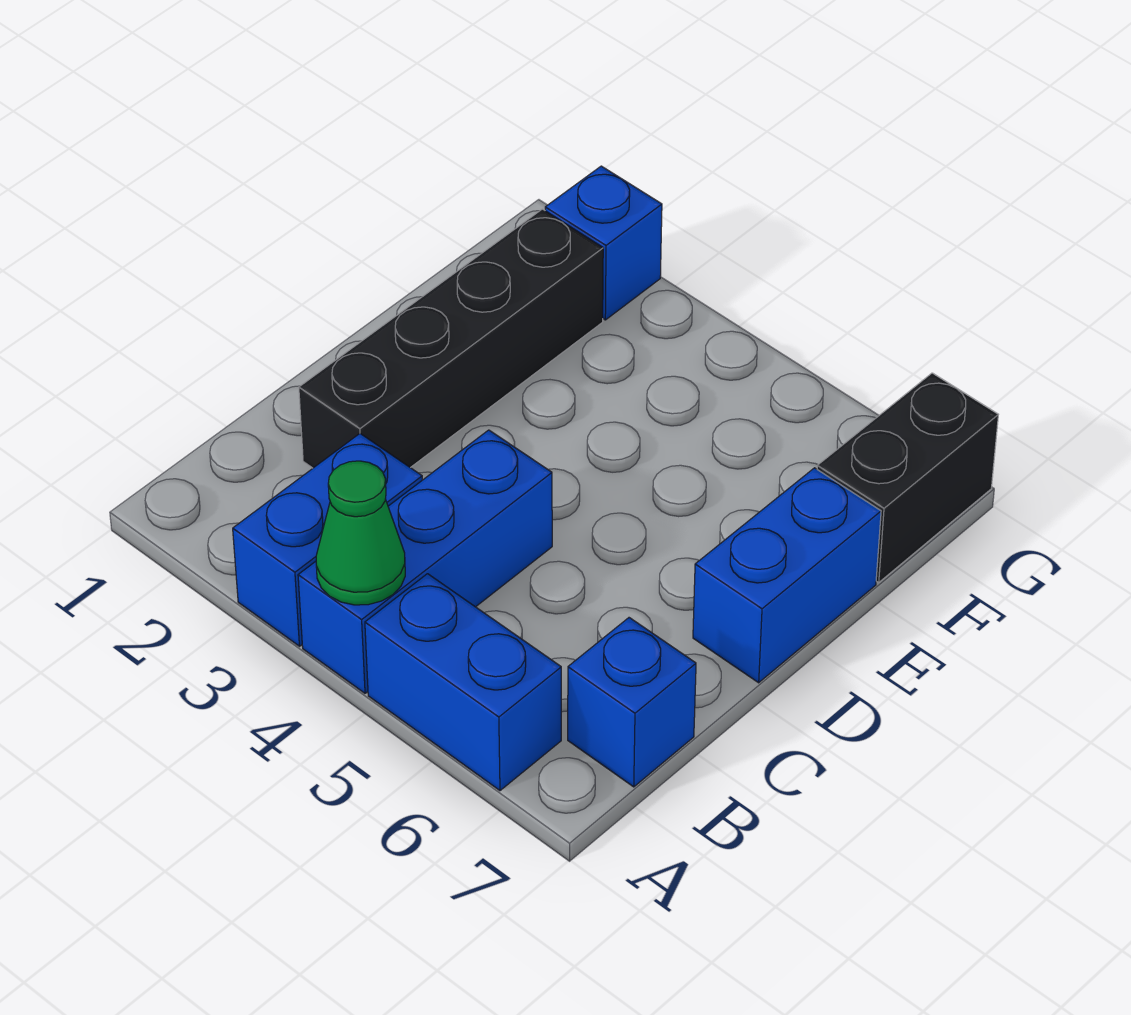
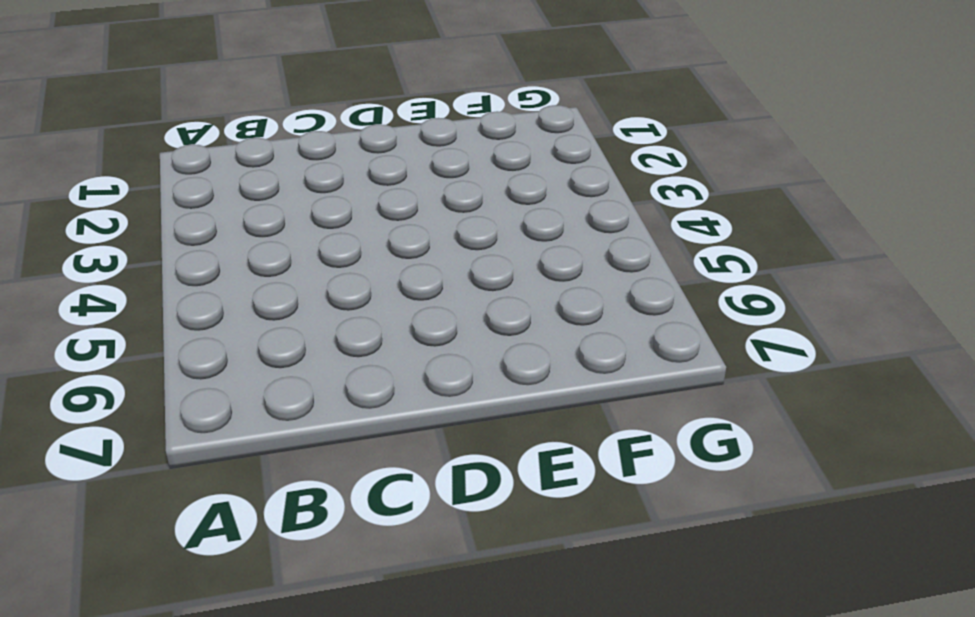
none -> blue 1x2 brick [233,434,422,646]
none -> blue 1x3 brick [298,430,552,693]

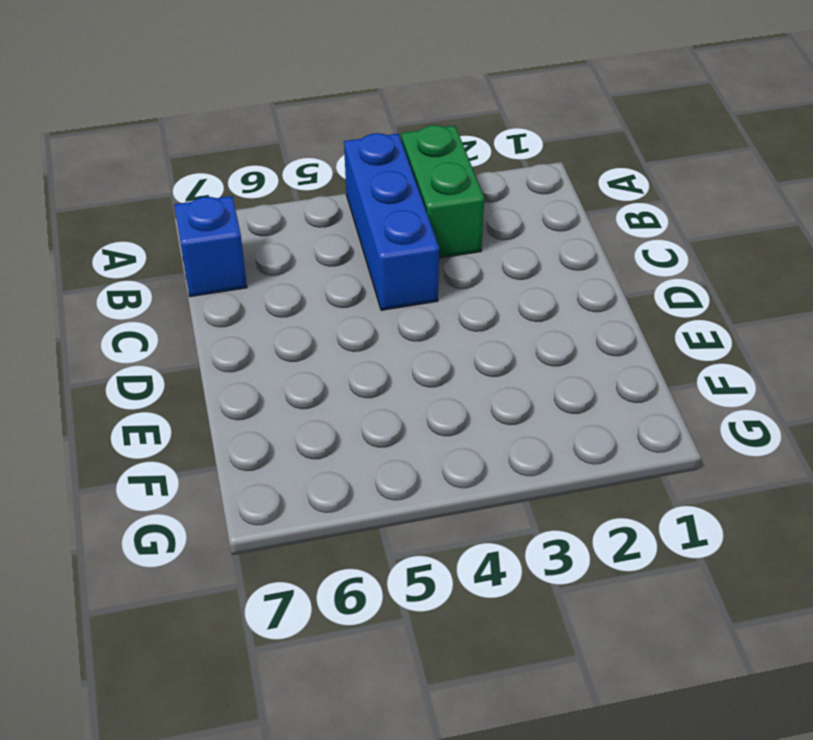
green 1x2 brick [401,125,484,258] -> blue 1x2 brick [233,434,422,646]
none -> blue 1x2 brick [365,574,561,791]
none -> black 1x4 brick [299,209,603,468]

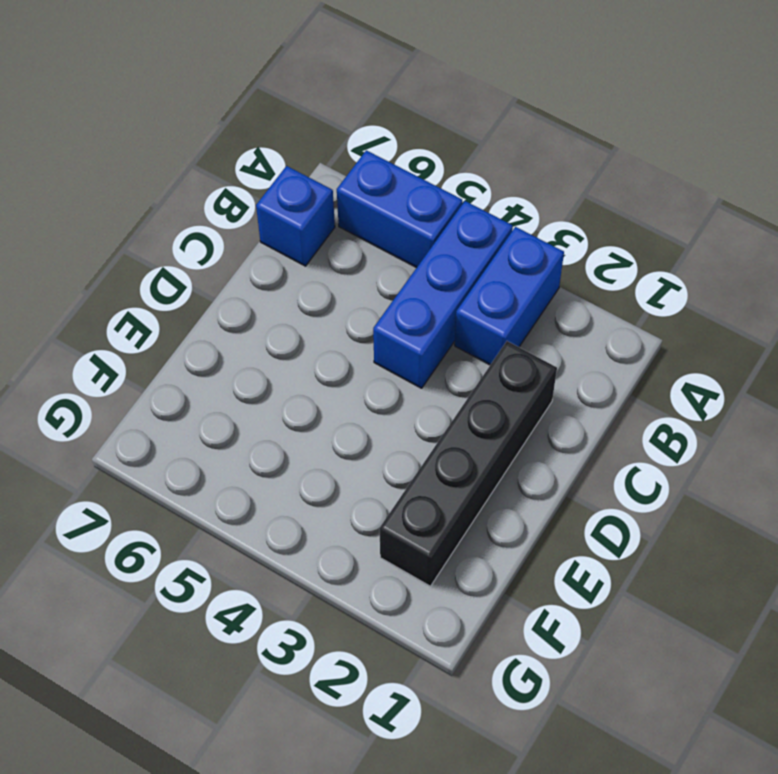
none -> blue 1x2 brick [693,468,881,683]
none -> black 1x2 brick [817,373,998,582]

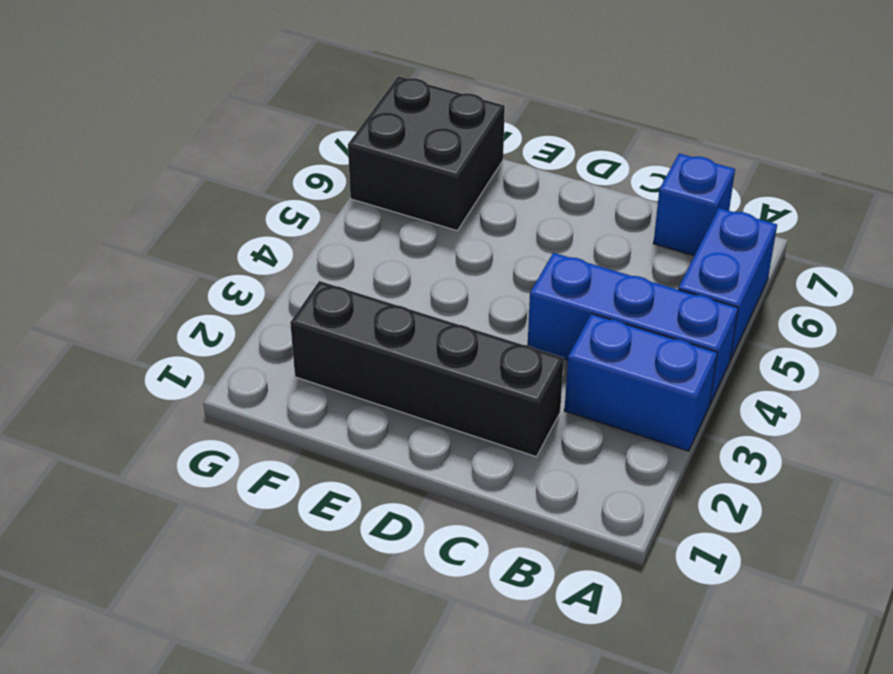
black 2x2 brick [348,76,505,231] -> black 1x2 brick [817,373,998,582]
none -> blue 1x2 brick [693,468,881,683]
none -> blue 1x1 brick [545,166,662,320]

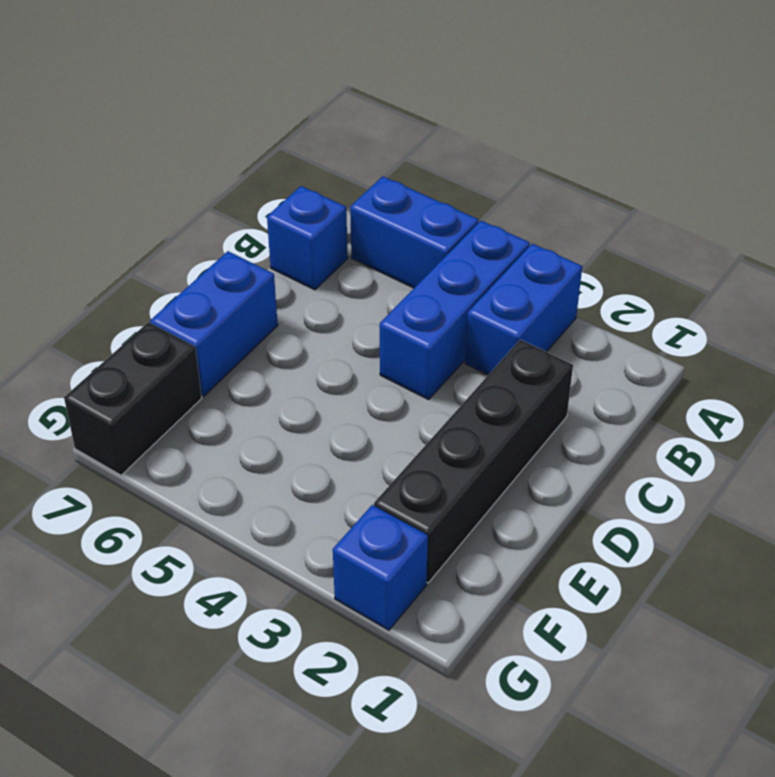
none -> green 1x1 cone [316,461,405,605]

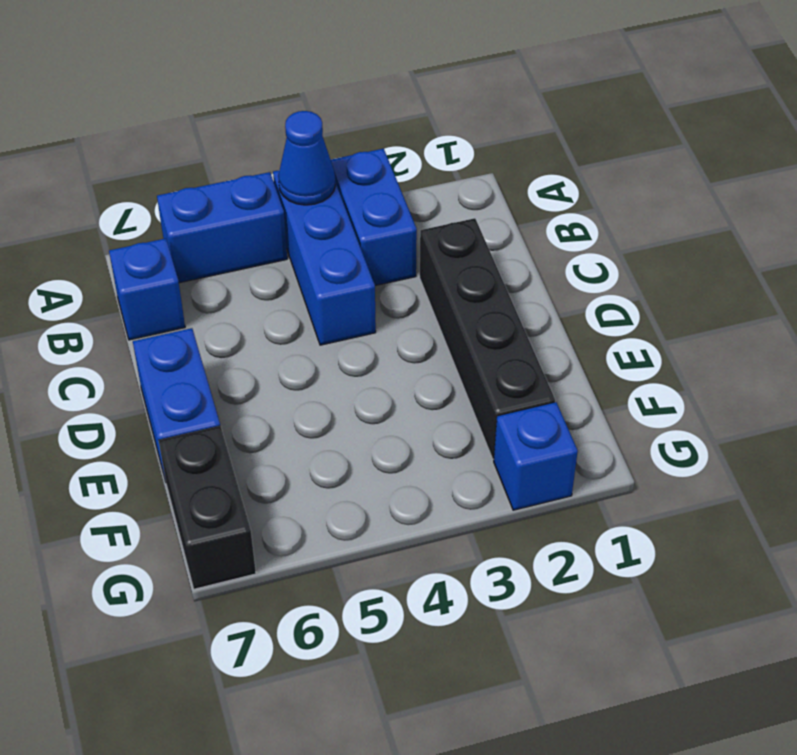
blue 1x1 cone [278,111,335,205] -> green 1x1 cone [316,461,405,605]

